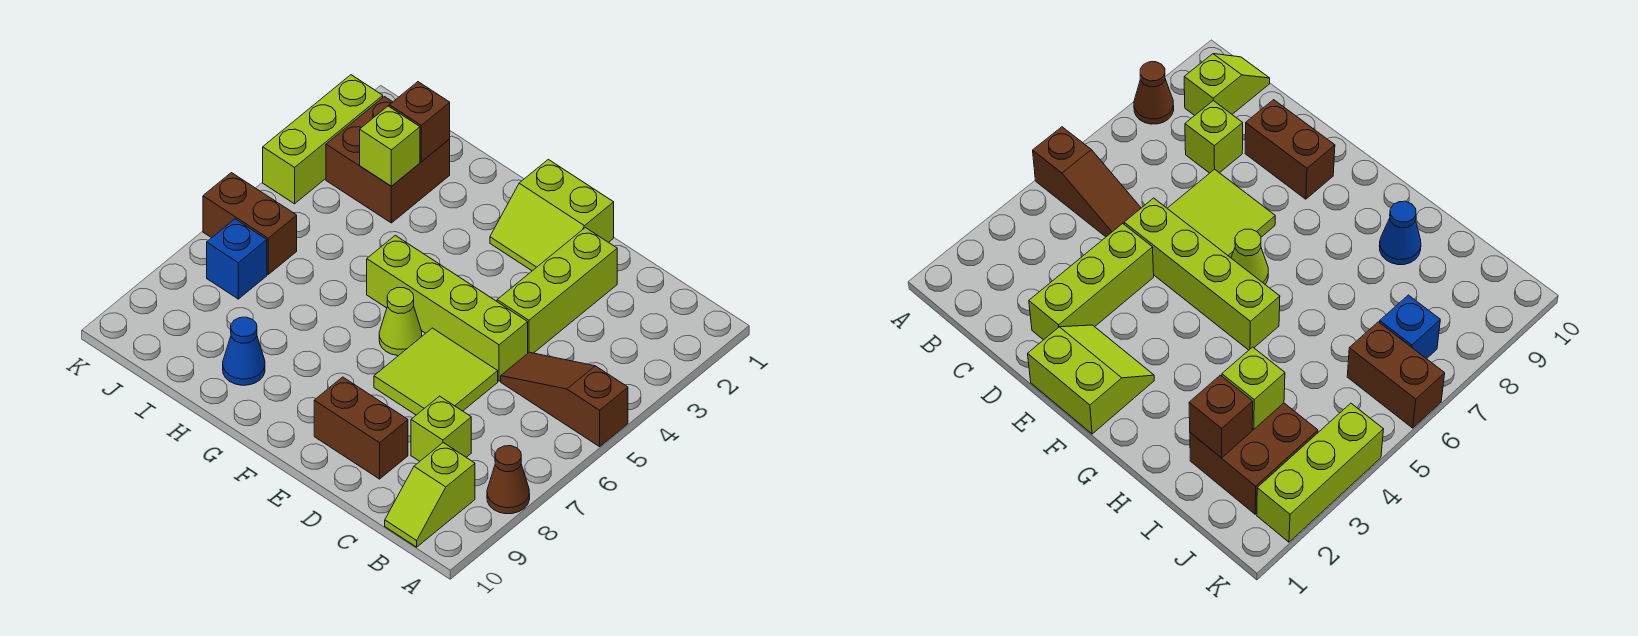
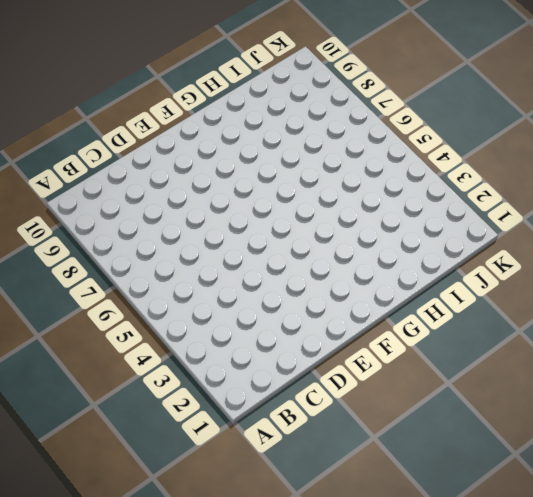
none -> brown 1x3 slope [501,352,628,447]
none -> brown 1x1 cone [487,446,530,514]
none -> lime 1x2 slope [385,443,475,547]

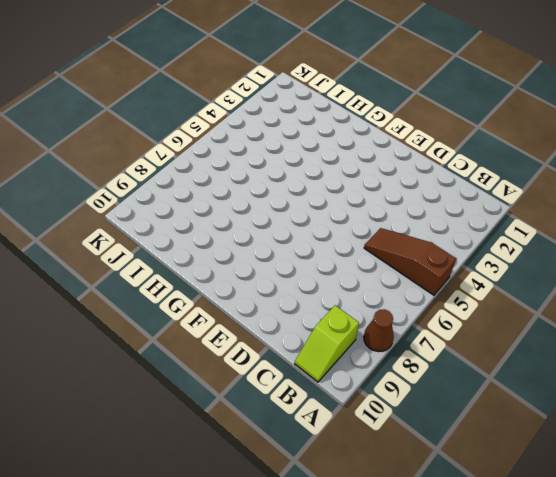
none -> lime 1x1 brick [411,396,471,461]
none -> lime 1x3 brick [497,228,617,353]
none -> lime 1x4 brick [367,235,528,381]

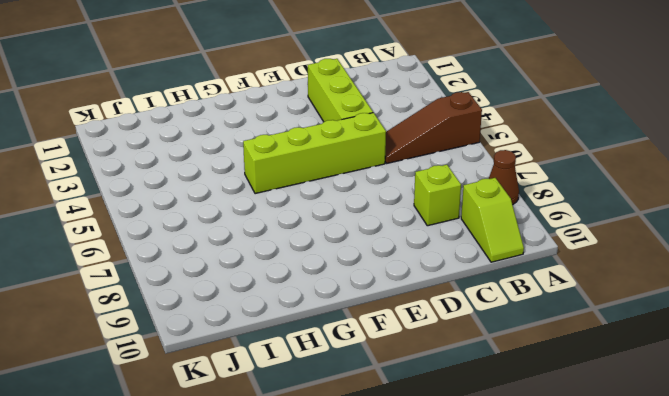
none -> lime 2x2 tile [374,328,498,415]
none -> brown 1x2 brick [314,377,408,479]
none -> lime 2x2 slope [490,159,614,271]

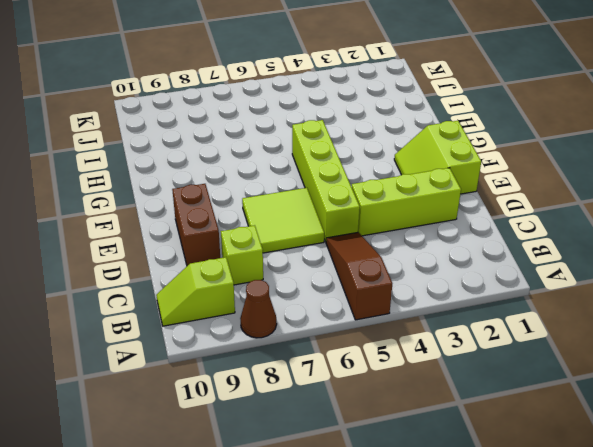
none -> lime 1x1 cone [379,288,422,356]
none -> blue 1x1 cone [223,317,265,385]
none -> brown 2x2 brick [326,97,450,223]

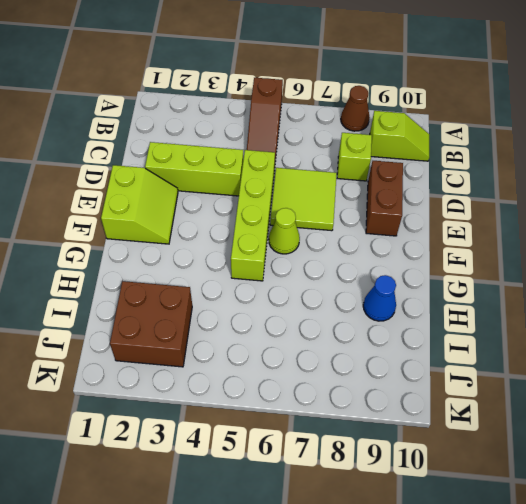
none -> brown 1x2 brick [203,173,297,274]
none -> blue 1x1 brick [207,219,267,299]
none -> lime 1x3 brick [263,75,383,204]

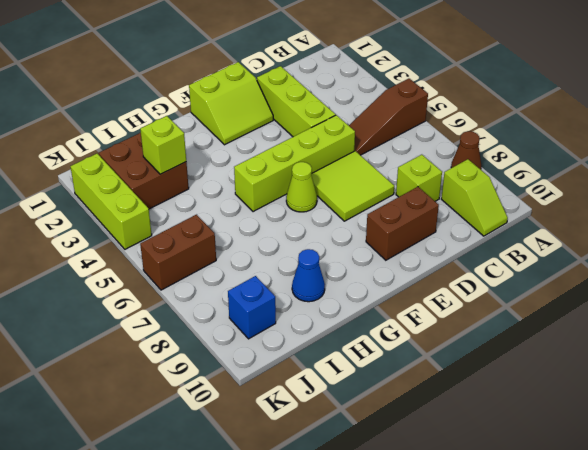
blue 1x1 brick [228,276,276,339] -> blue 1x1 brick moved to [207,219,267,299]
none -> brown 1x1 brick [389,82,450,162]

